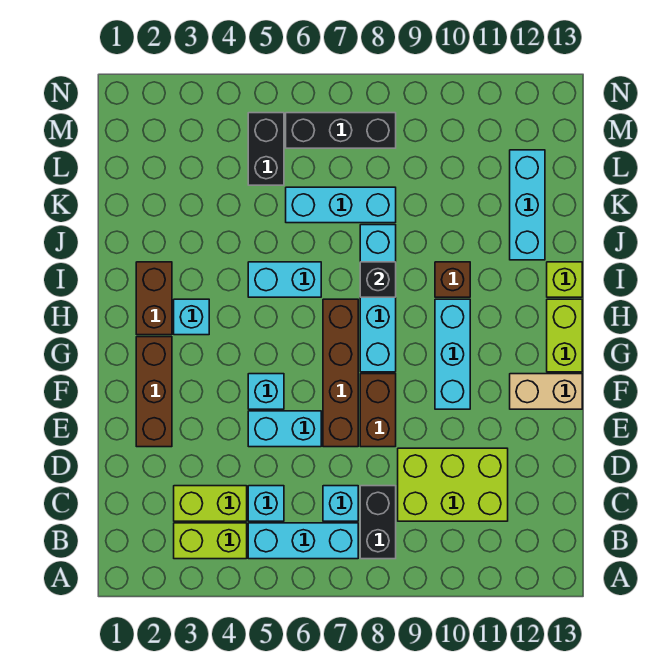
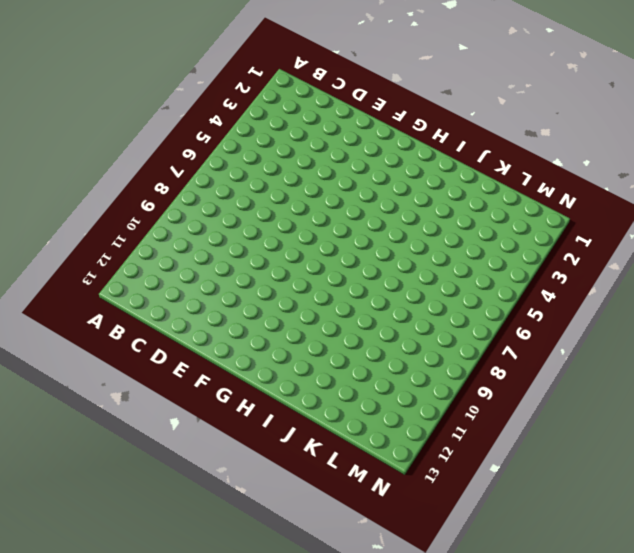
none -> lime 1x2 brick [174,523,247,559]
none -> cyan 1x3 brick [248,523,358,559]
none -> black 1x2 brick [360,486,396,559]

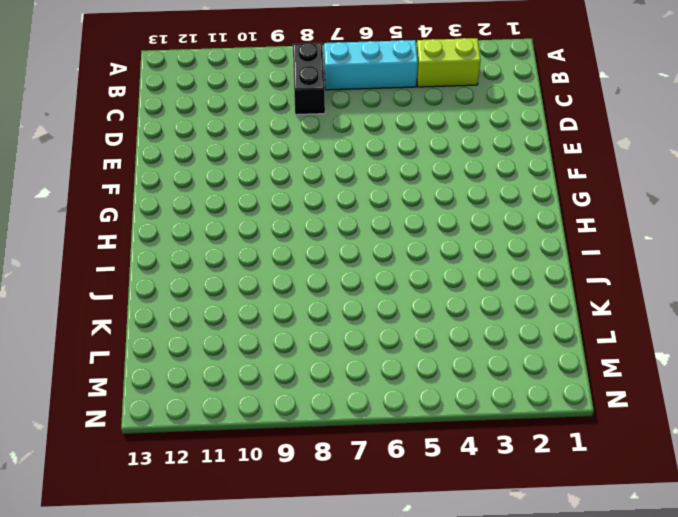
none -> lime 1x2 brick [174,486,247,521]
none -> cyan 1x1 brick [248,486,284,521]
none -> cyan 1x1 brick [323,486,358,521]

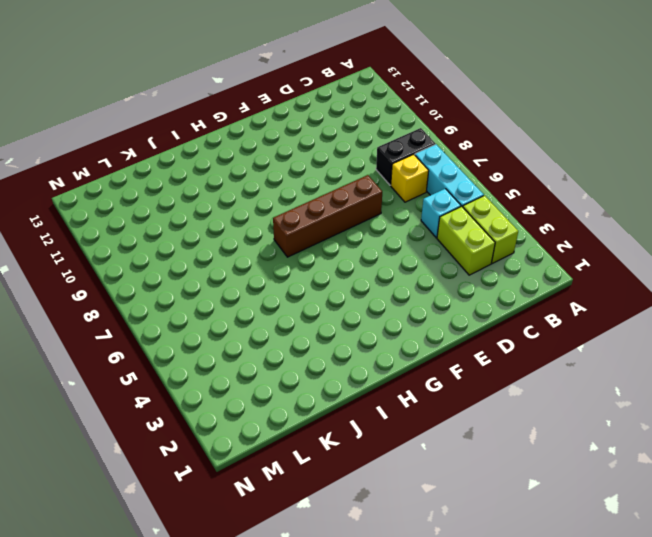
yellow 1x1 brick [391,154,429,202] -> cyan 1x1 brick [323,486,358,521]
none -> lime 2x3 brick [398,448,508,521]
none -> brown 1x3 brick [136,337,172,447]
none -> cyan 1x2 brick [248,411,321,447]

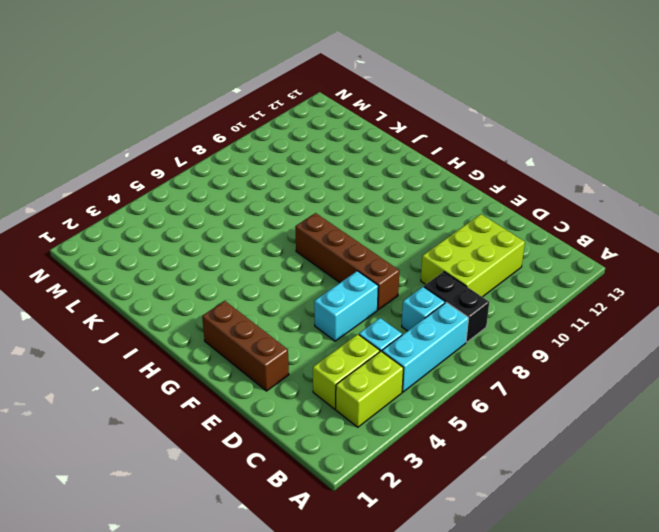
none -> brown 1x2 brick [360,374,396,447]
none -> cyan 1x1 brick [248,374,284,409]
none -> cyan 1x3 brick [435,299,470,409]

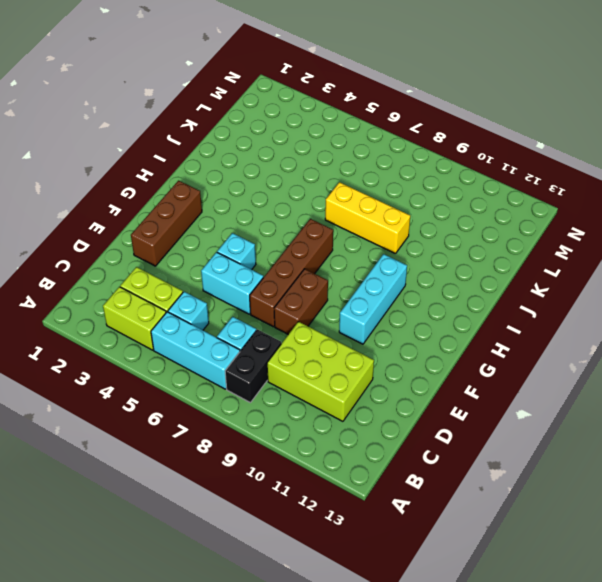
yellow 1x3 brick [325,182,410,254] -> cyan 1x4 brick [360,225,396,372]
none -> tan 1x2 brick [510,374,582,409]
none -> lime 1x2 brick [547,299,582,372]
none -> brown 1x2 brick [136,262,172,335]

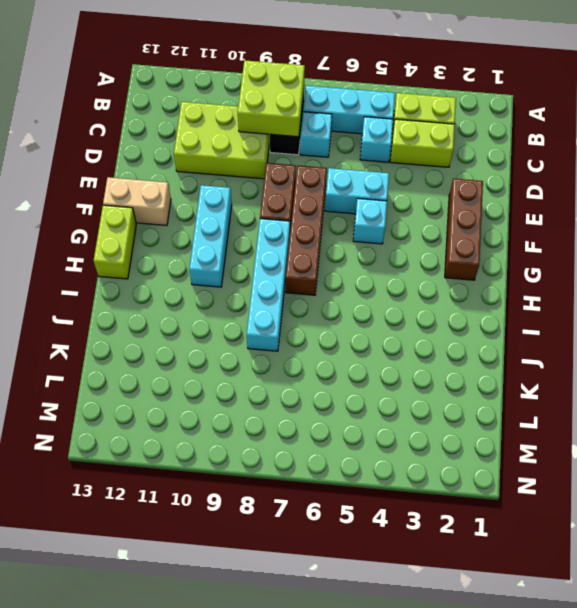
lime 2x2 brick [238,60,305,137] -> none
none -> brown 1x2 brick [136,262,172,335]
none -> cyan 1x1 brick [174,299,209,335]
none -> cyan 1x2 brick [248,262,321,297]

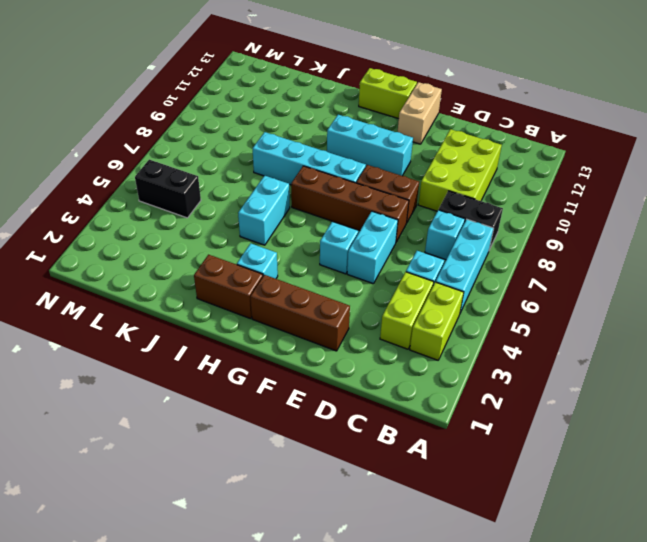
none -> brown 1x1 brick [435,262,470,297]
none -> lime 1x1 brick [547,262,582,297]
none -> cyan 1x3 brick [510,150,545,260]

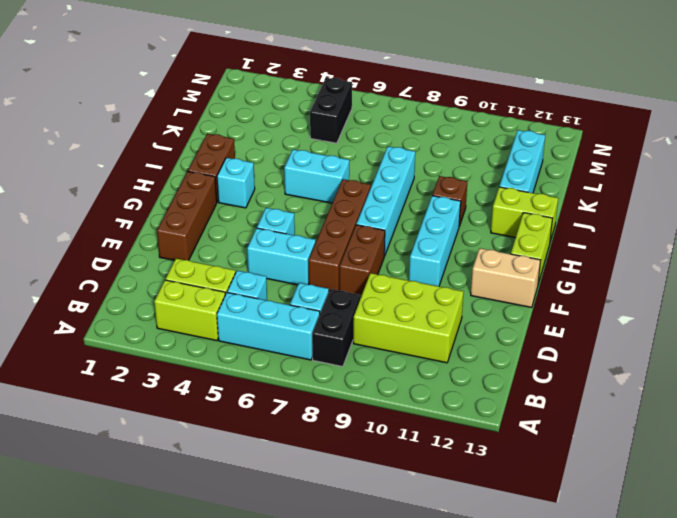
lime 1x2 brick [491,187,558,242] -> lime 1x1 brick [547,262,582,297]
none -> cyan 1x3 brick [286,187,396,223]
none -> black 1x3 brick [286,113,396,148]
none -> black 1x1 brick [360,262,396,297]

